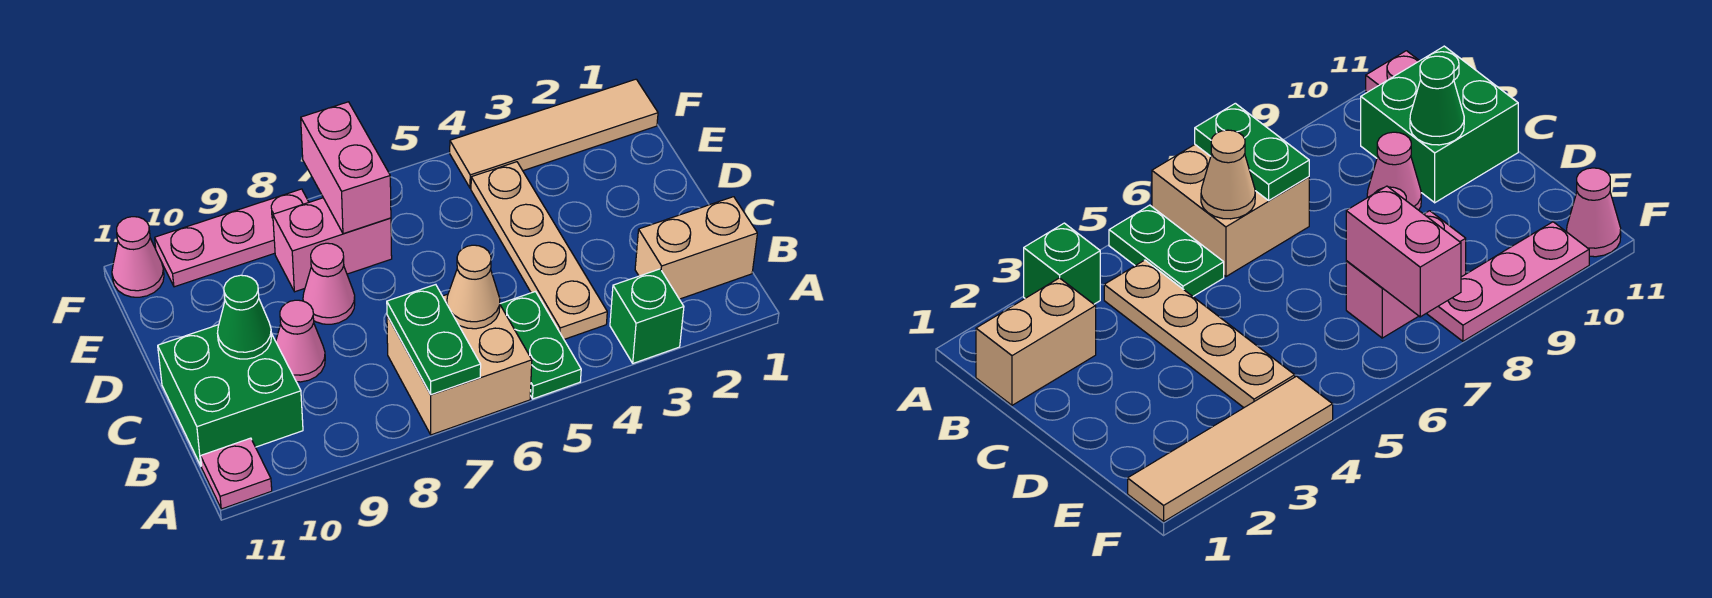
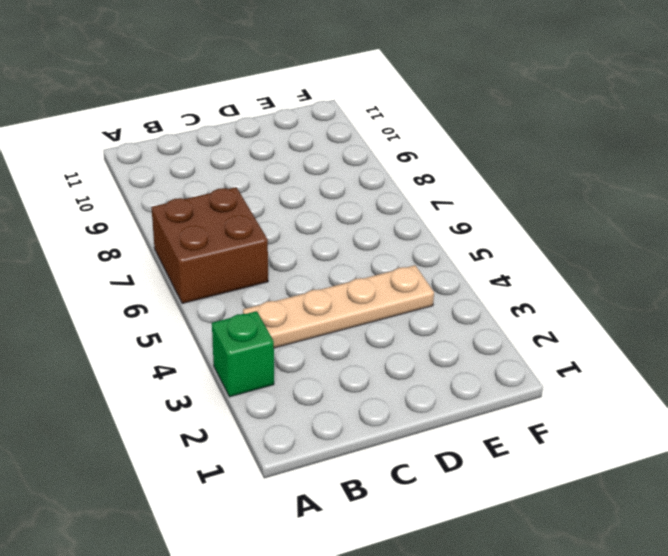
brown 2x2 brick [151,187,268,304] -> tan 2x2 brick [387,294,532,435]
none -> green 1x2 plate [500,292,581,399]
none -> pink 1x1 plate [201,438,272,509]
none -> tan 1x2 brick [635,197,757,299]

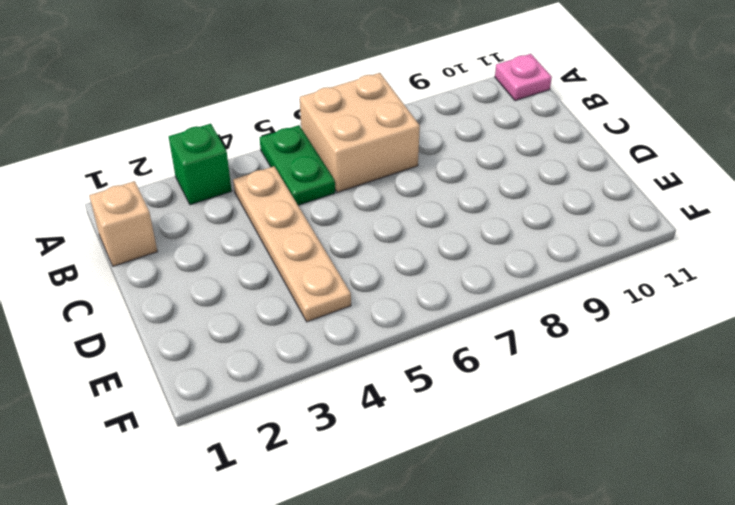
tan 1x1 brick [89,181,158,266] -> tan 1x2 brick [635,197,757,299]
none -> green 2x2 brick [158,325,303,465]
none -> pink 1x1 cone [276,300,325,382]
none -> pink 1x1 cone [303,243,355,324]

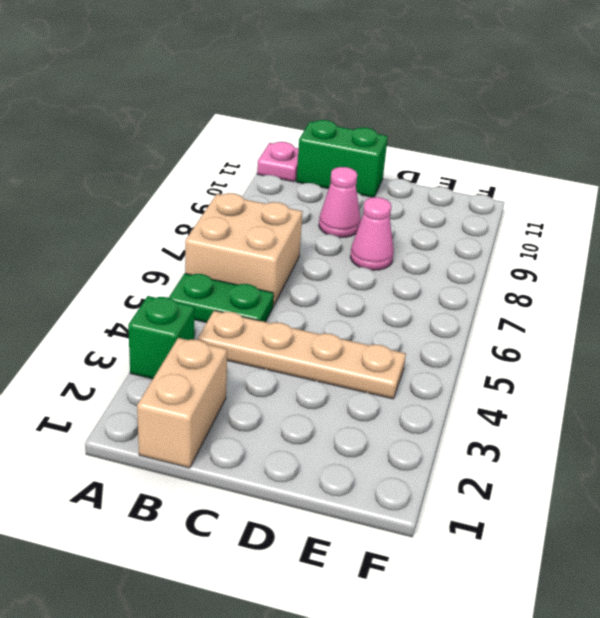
green 1x2 brick [296,120,388,197] -> green 2x2 brick [158,325,303,465]
none -> pink 1x2 brick [273,198,392,292]
none -> tan 1x4 tile [450,79,658,188]
none -> pink 1x3 plate [155,189,309,287]

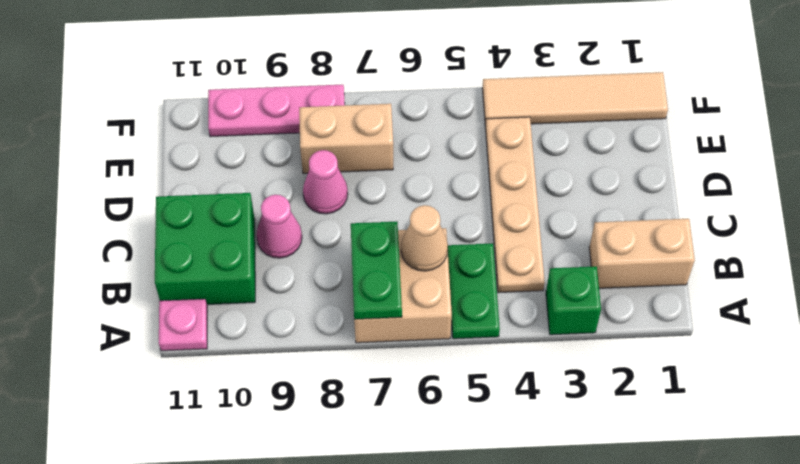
tan 1x2 brick [299,104,393,173] -> pink 1x2 brick [273,198,392,292]
none -> pink 1x1 cone [112,217,164,297]
none -> green 1x1 cone [217,275,272,359]
none -> pink 1x2 brick [301,102,391,234]

